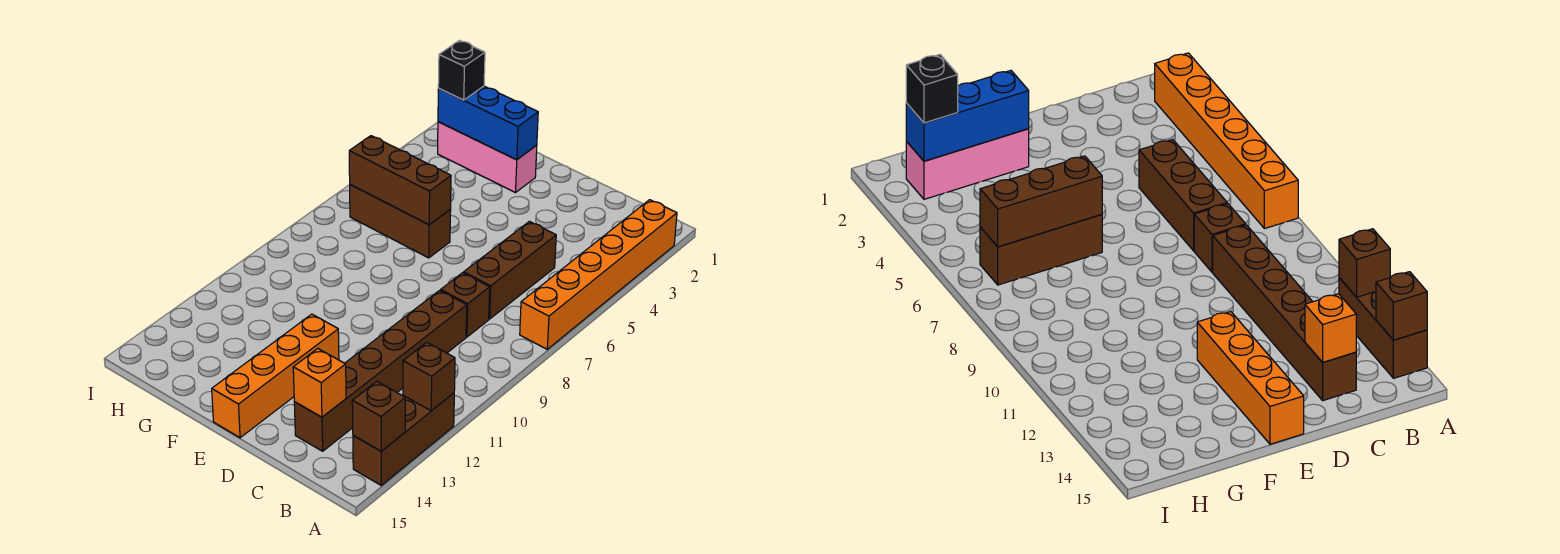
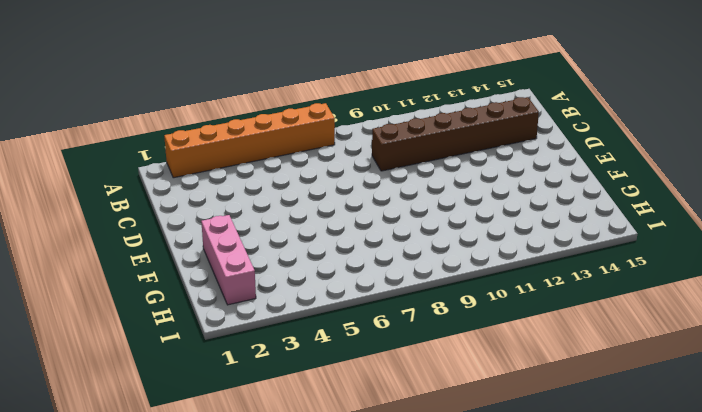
none -> brown 1x3 brick [353,393,454,485]
none -> brown 1x3 brick [464,221,556,319]
none -> brown 1x1 brick [441,273,490,337]

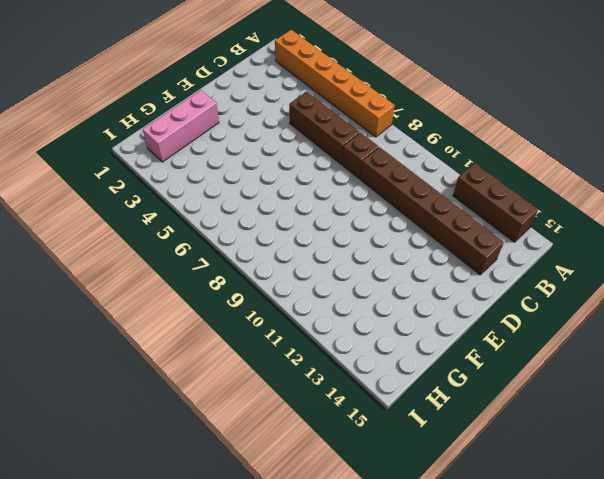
none -> orange 1x4 brick [212,314,339,438]
none -> brown 1x3 brick [350,185,451,258]
none -> brown 1x1 brick [403,342,455,411]

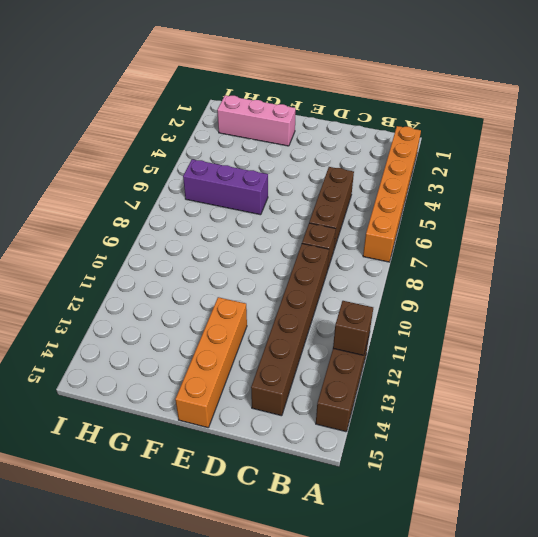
purple 1x3 brick [183,159,268,215] -> brown 1x3 brick [350,185,451,258]
none -> brown 1x1 brick [352,382,405,451]
none -> orange 1x1 brick [293,349,346,417]
none -> blue 1x3 brick [438,86,538,160]

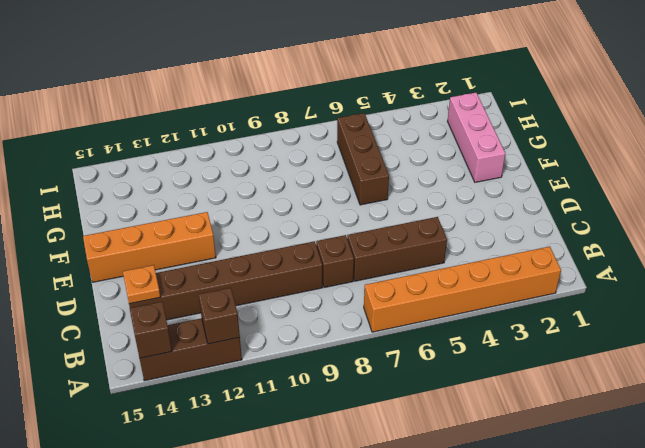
orange 1x1 plate [123,265,160,304] -> orange 1x1 brick [293,349,346,417]
none -> blue 1x3 brick [438,86,538,160]
none -> brown 1x3 brick [349,136,451,225]
none -> black 1x1 brick [438,40,485,100]

